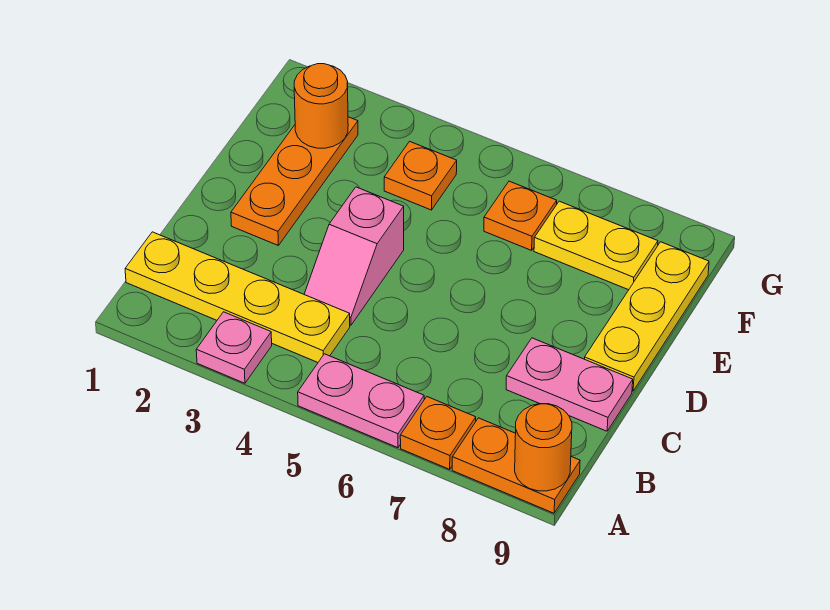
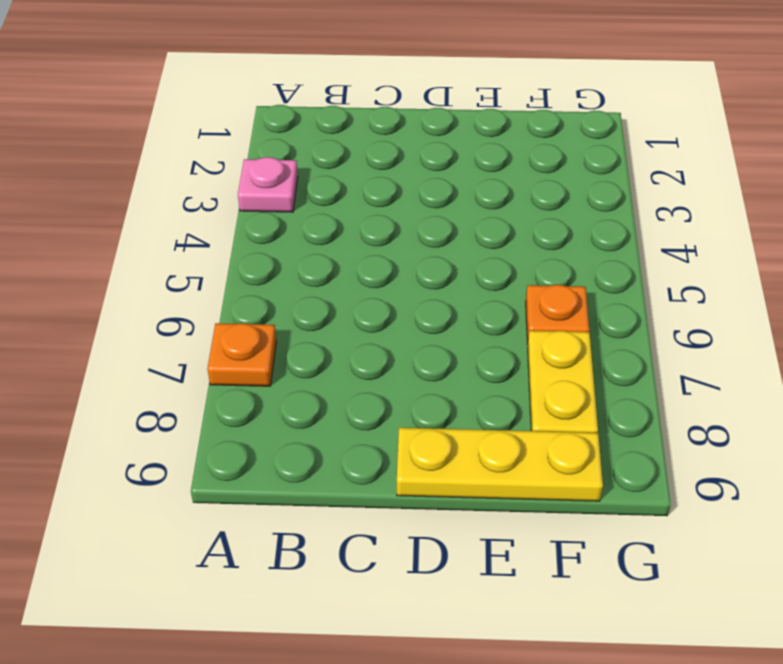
none -> pink 1x2 plate [298,354,424,448]
none -> orange 1x2 plate [452,418,580,513]
none -> yellow 1x4 plate [125,232,350,362]

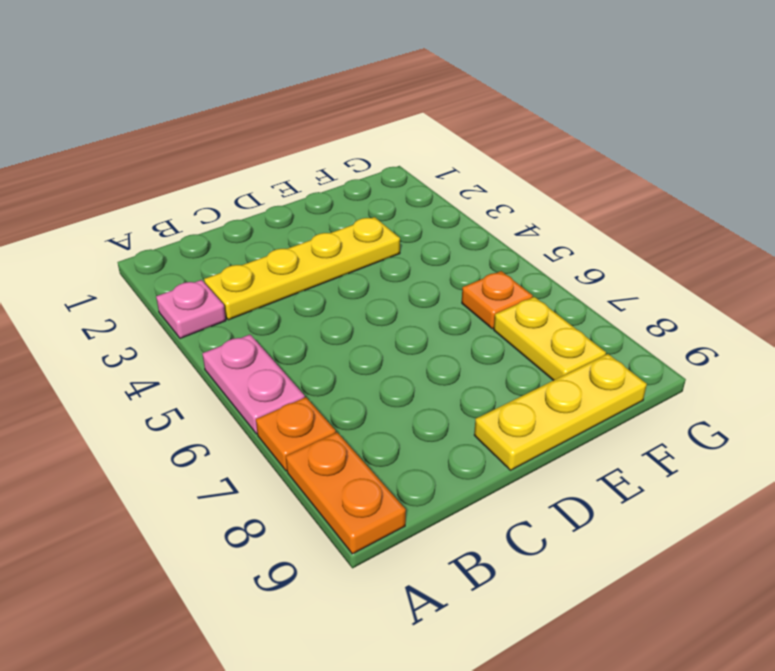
yellow 1x4 plate [204,217,400,320] -> yellow 1x4 plate turned to [125,232,350,362]
none -> pink 1x2 slope [304,187,404,325]
none -> pink 1x2 plate [506,338,633,431]
none -> orange 1x3 plate [231,117,358,246]

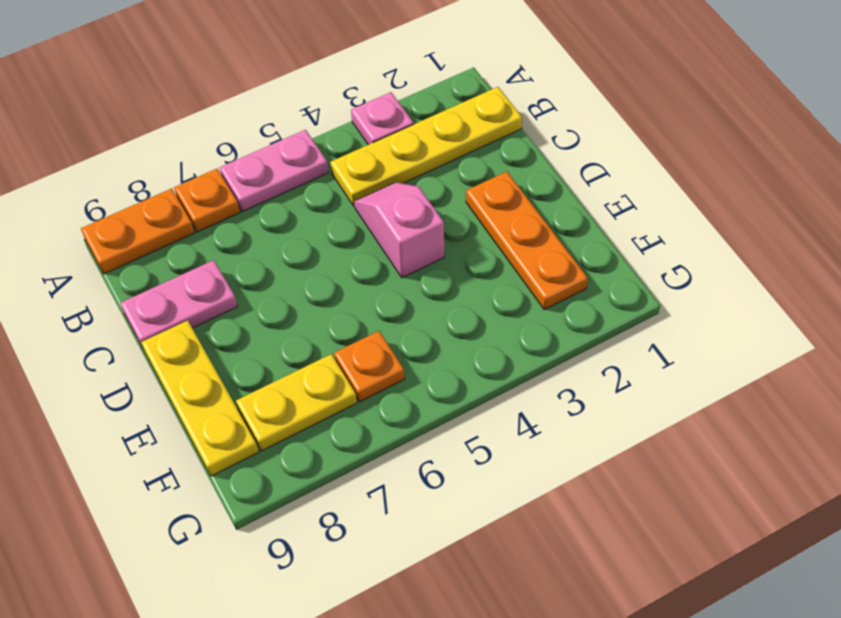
none -> orange 1x1 plate [384,141,457,210]
none -> orange 1x1 round brick [515,404,572,491]
none -> orange 1x1 round brick [294,64,348,148]

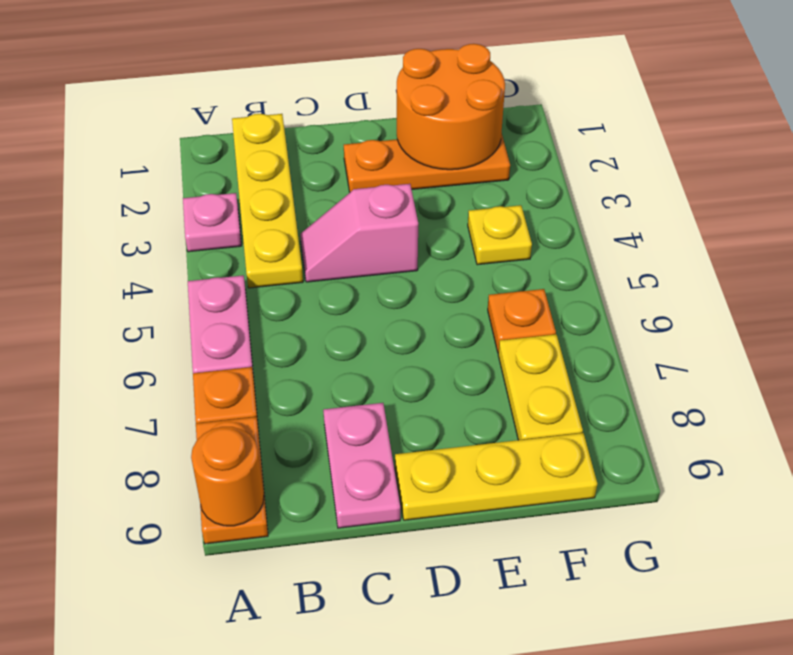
orange 2x2 round brick [397,44,505,170] -> orange 1x1 round brick [294,64,348,148]
yellow 1x1 plate [468,205,532,265] -> orange 1x1 plate [384,141,457,210]

